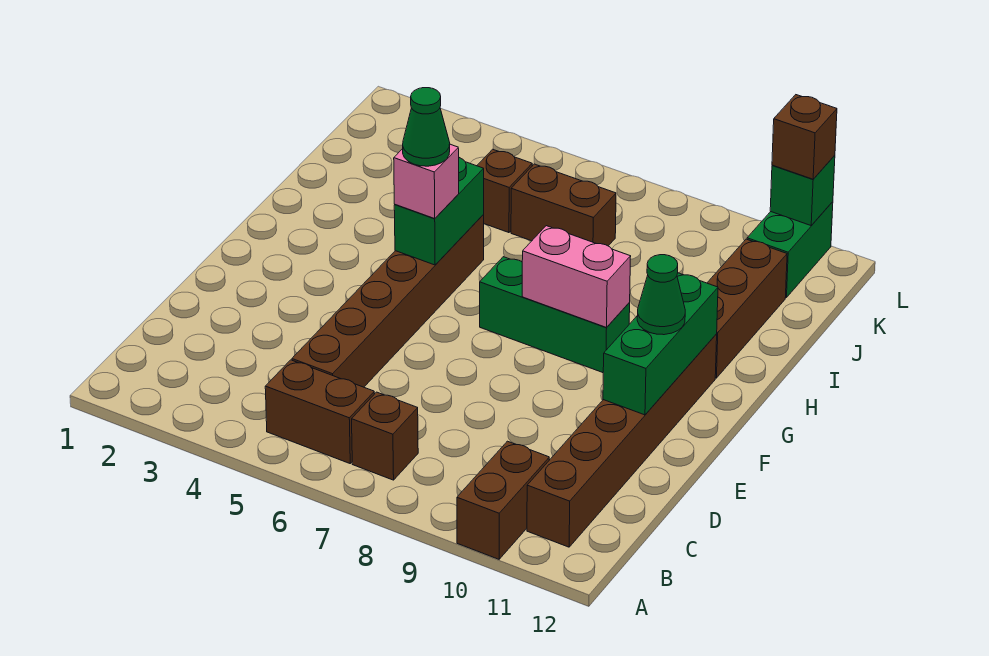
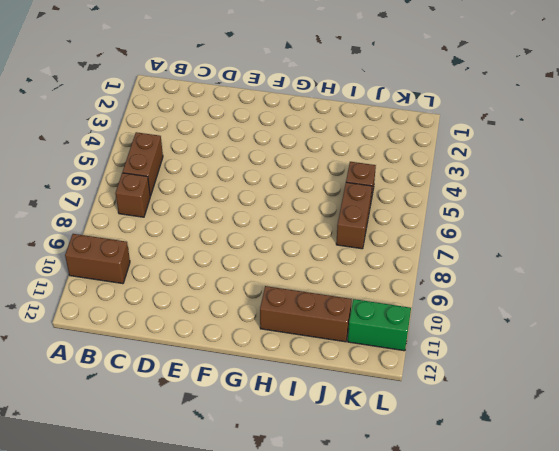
none -> brown 1x6 brick [527,334,717,547]
none -> brown 1x6 brick [292,215,484,387]
none -> green 1x3 brick [480,257,630,373]

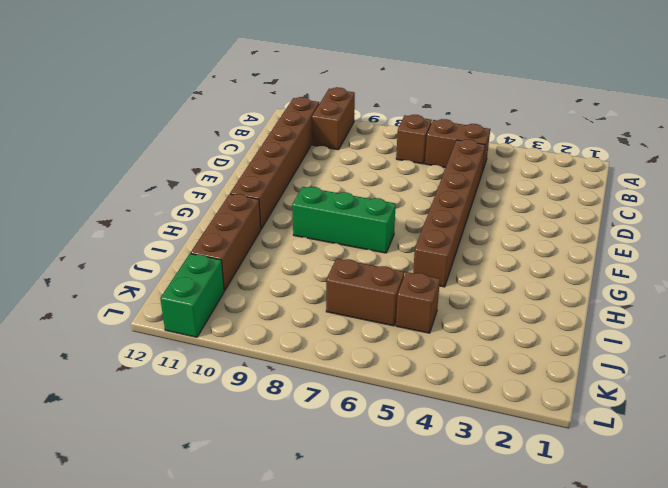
none -> green 1x3 brick [603,273,718,415]
none -> green 1x2 brick [394,158,484,265]
none -> pink 1x2 brick [522,226,631,327]

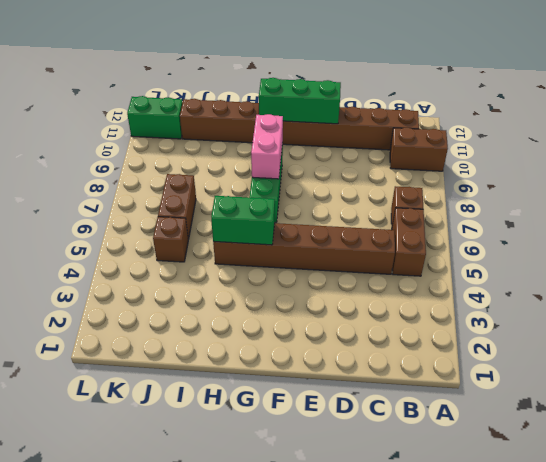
none -> green 1x1 brick [770,155,835,225]
none -> green 1x1 cone [637,255,685,335]
none -> pink 1x1 brick [394,144,459,218]

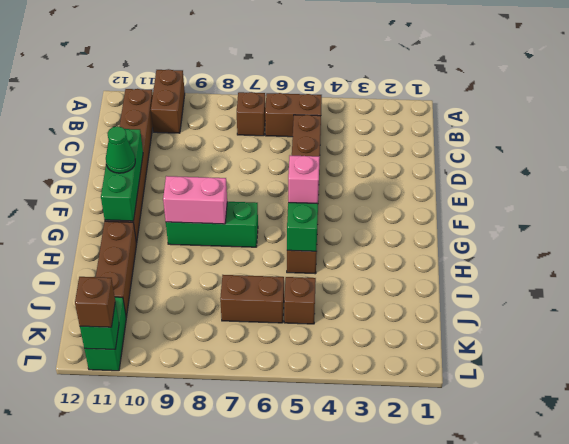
none -> green 1x1 cone [403,88,450,166]

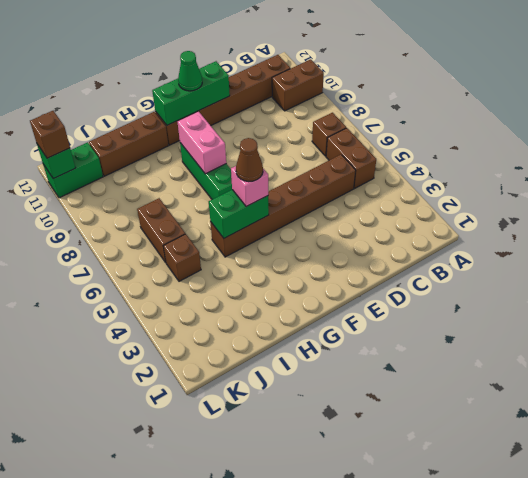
brown 1x1 cone [236,138,263,182] -> green 1x1 cone [403,88,450,166]

